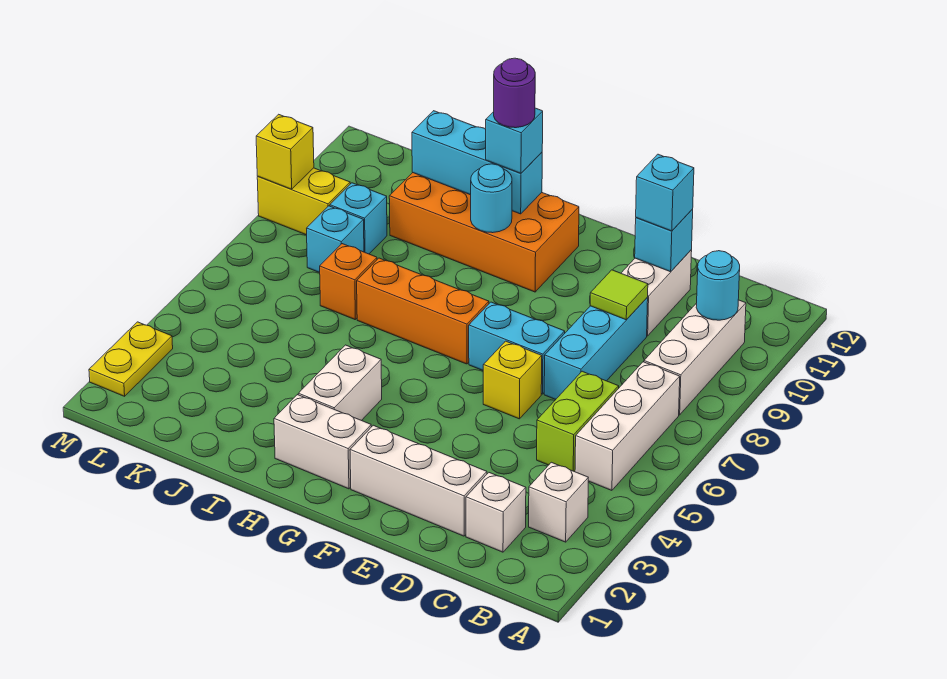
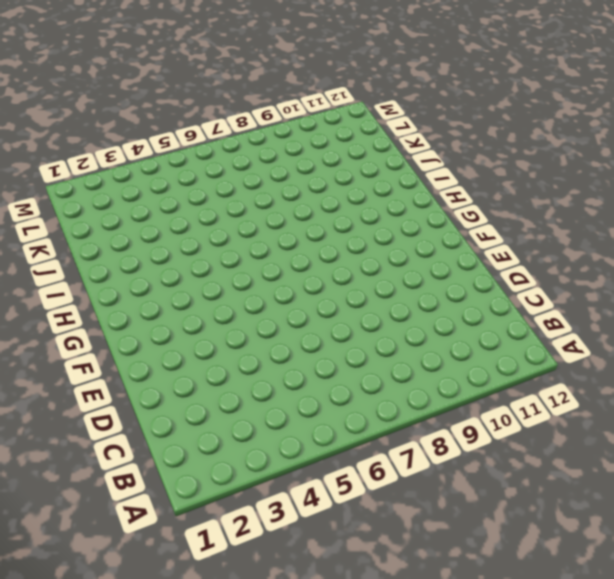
none -> white 1x1 brick [529,462,588,542]
none -> white 1x3 brick [575,362,680,490]
none -> white 1x3 brick [644,300,746,415]

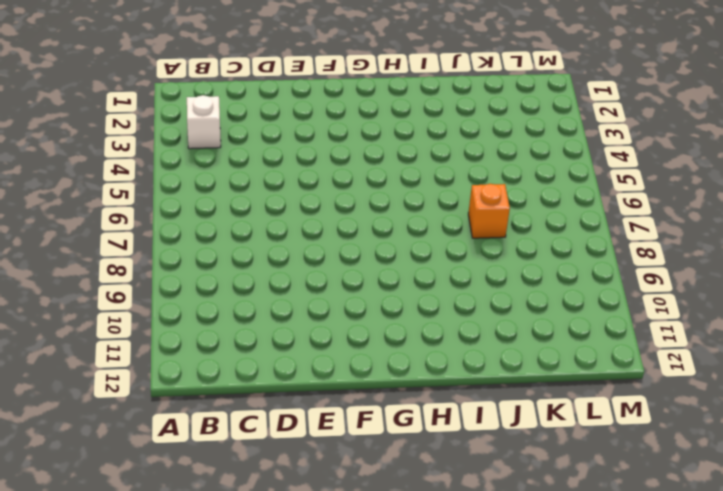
none -> white 1x3 brick [575,362,680,490]
none -> white 1x3 brick [644,300,746,415]
none -> white 1x1 brick [466,473,526,552]

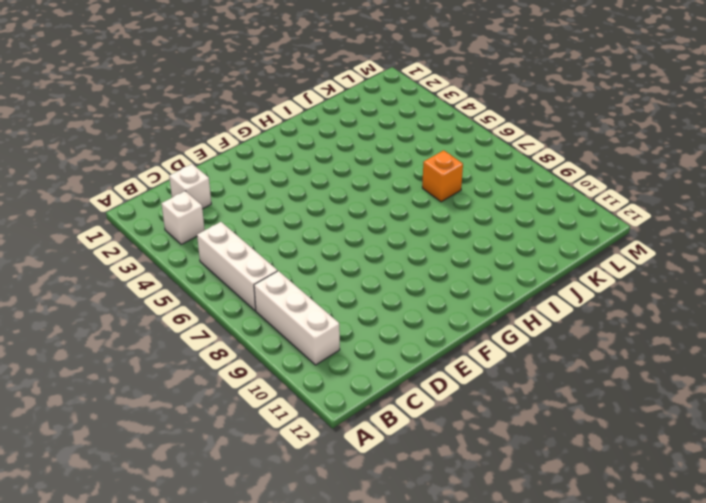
none -> lime 1x2 brick [537,371,619,472]
none -> white 1x3 brick [350,425,487,536]
none -> cyan 1x3 brick [544,298,648,399]

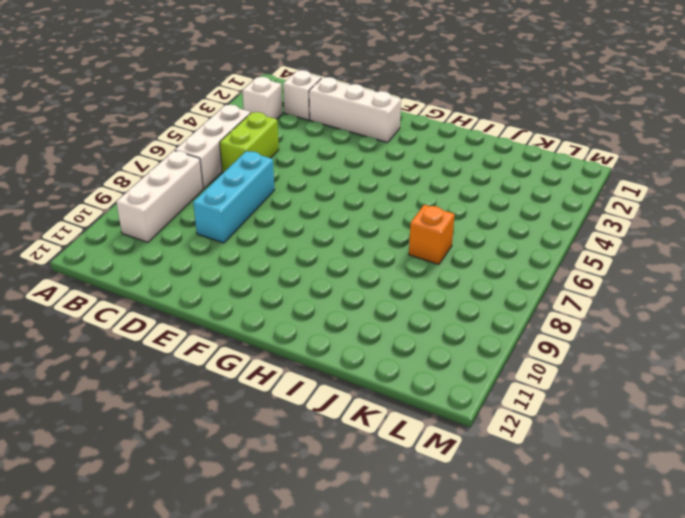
none -> white 1x2 brick [621,250,692,336]
none -> yellow 1x1 brick [483,341,542,419]
none -> cyan 1x2 brick [469,302,565,394]

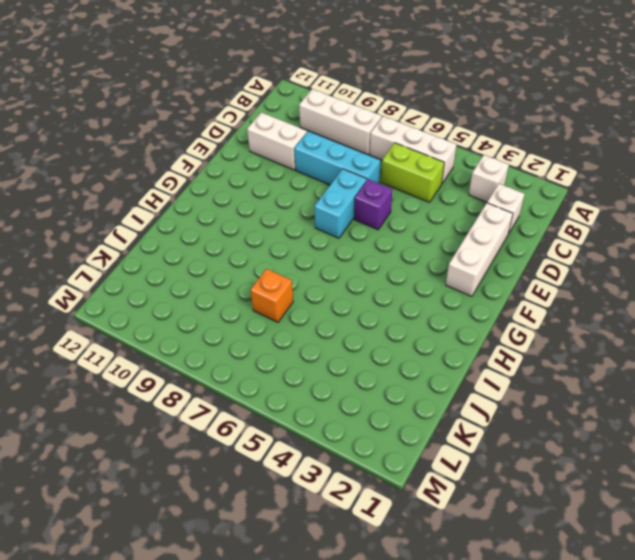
purple 1x1 brick [354,179,393,230] -> yellow 1x1 brick [483,341,542,419]
none -> white 1x2 brick [274,395,371,489]
none -> orange 1x3 brick [357,258,489,364]
none -> orange 2x4 brick [389,173,579,292]

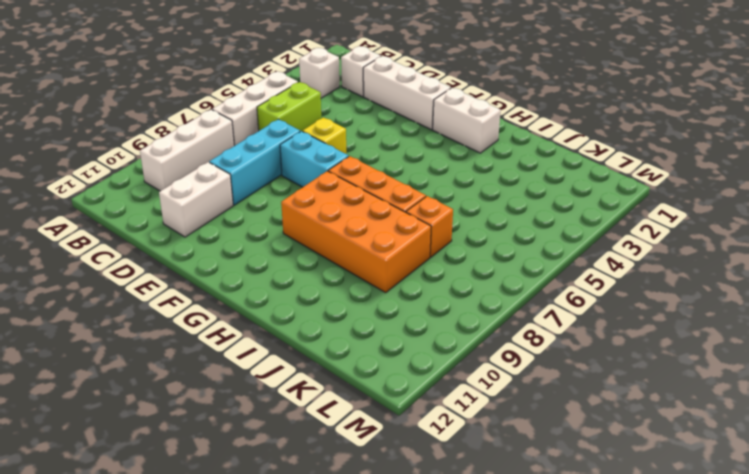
orange 2x4 brick [281,171,431,293] -> orange 2x4 brick moved to [389,173,579,292]
none -> white 1x2 brick [298,345,382,421]
none -> cyan 1x1 brick [307,206,364,273]
none -> cyan 1x1 brick [330,183,387,254]

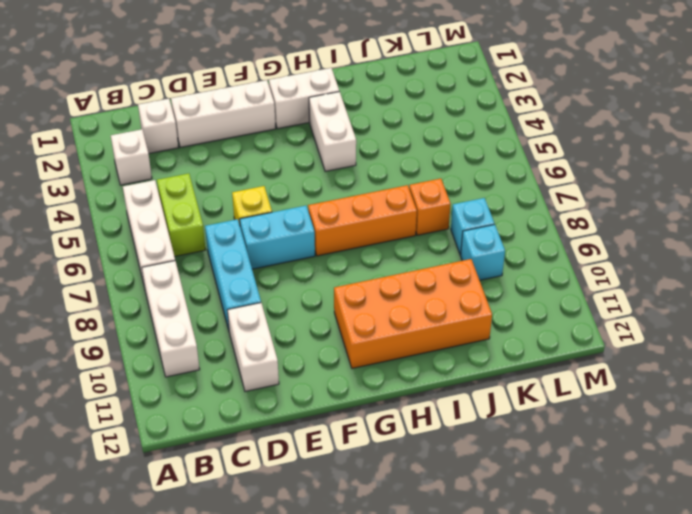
none -> yellow 1x2 brick [257,168,350,235]
none -> yellow 1x2 plate [89,322,173,396]
none -> cyan 1x1 round brick [696,251,740,320]

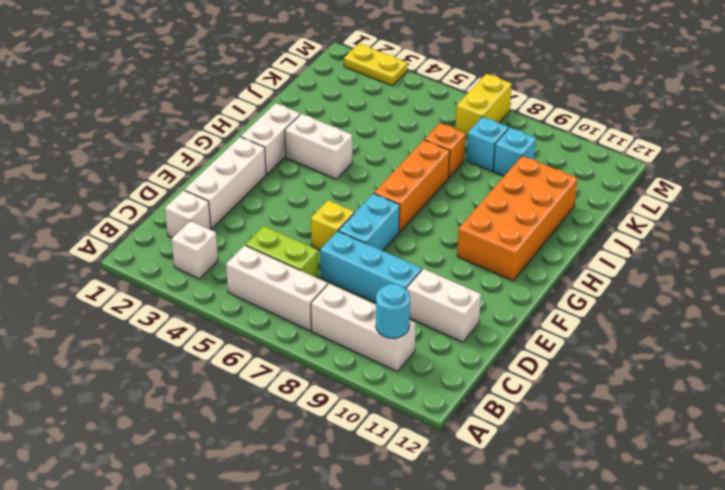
yellow 1x2 brick [455,74,512,138] -> yellow 1x2 brick moved to [257,168,350,235]
none -> lime 1x1 tile [590,270,648,320]
none -> cyan 1x1 brick [635,209,693,272]
none -> cyan 1x1 round brick [471,164,512,233]

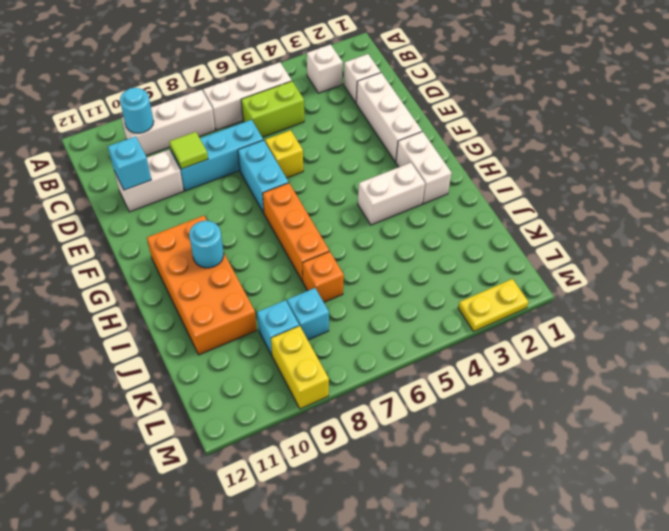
none -> cyan 1x3 brick [412,111,542,214]
none -> yellow 1x1 brick [256,114,314,189]
none -> cyan 1x1 brick [636,154,694,231]

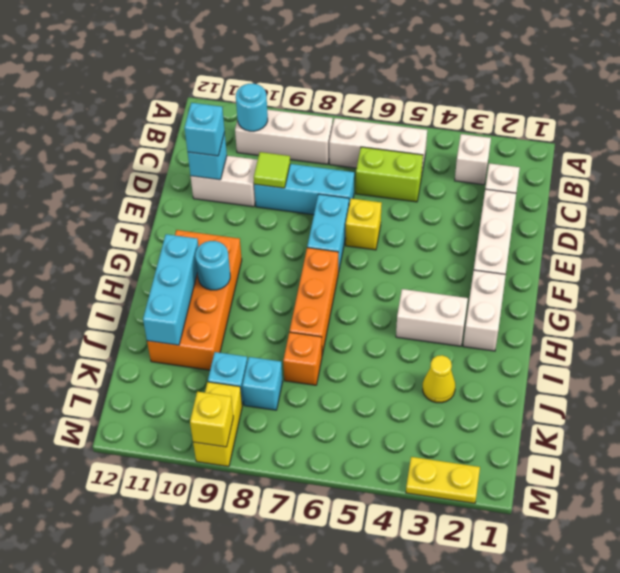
yellow 1x1 cone [423,355,455,403] -> none
none -> cyan 1x1 brick [486,108,543,173]
none -> purple 1x1 round brick [494,58,535,128]

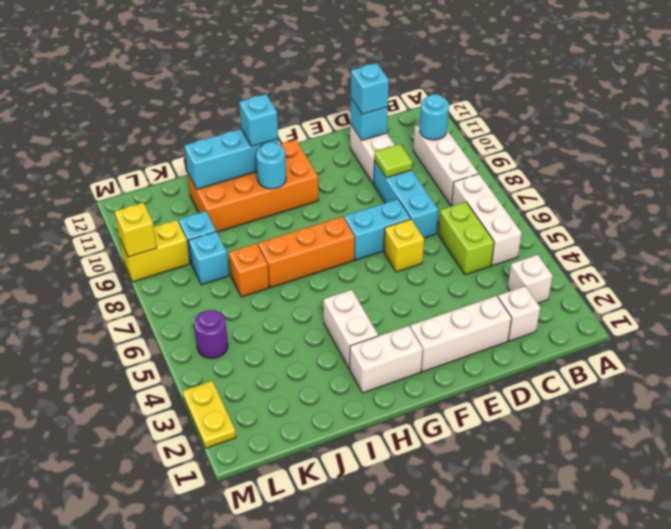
purple 1x1 round brick [194,310,228,359] -> purple 1x1 round brick moved to [494,58,535,128]

